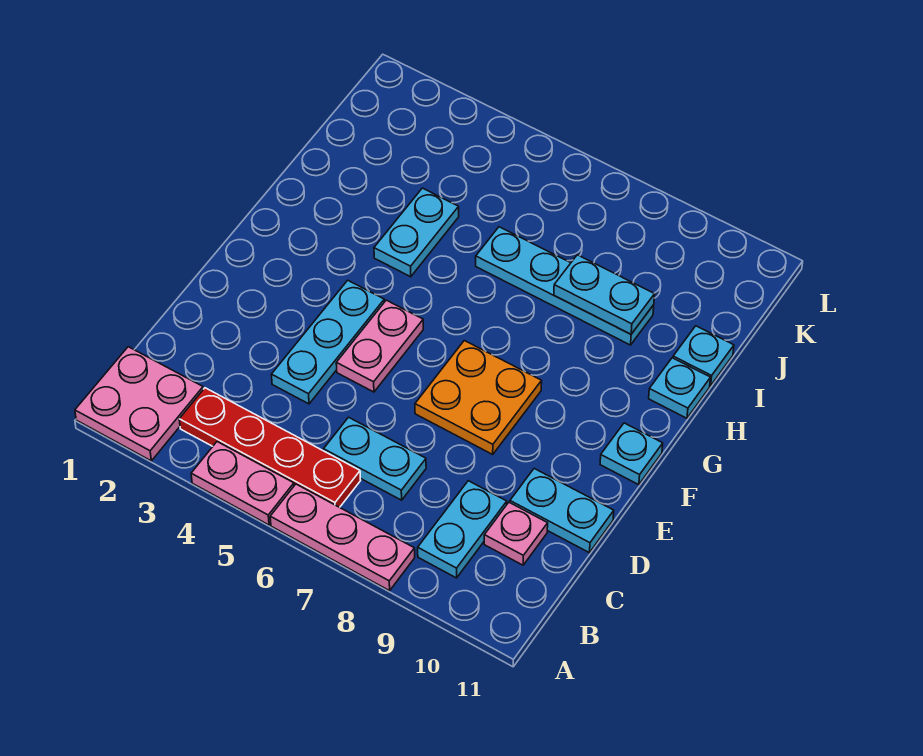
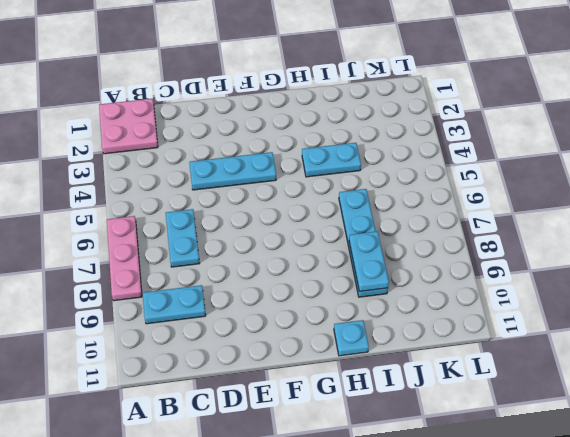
none -> pink 1x2 plate [191,442,294,525]
none -> red 1x4 plate [179,388,361,507]
none -> pink 1x1 plate [484,502,548,565]

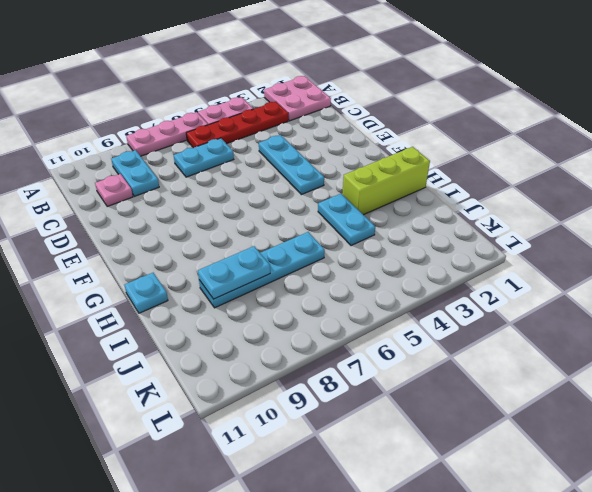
lime 1x3 brick [342,147,430,215] -> none
none -> cyan 1x2 plate [510,469,614,553]
none -> pink 1x2 plate [336,300,423,392]
none -> orange 2x2 plate [415,341,542,454]

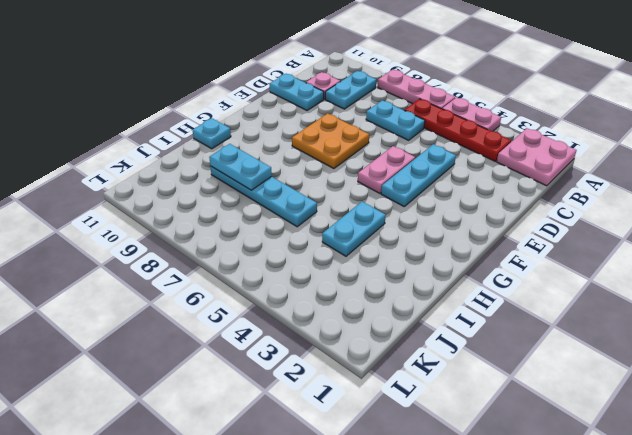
none -> cyan 1x1 plate [600,423,663,485]
none -> cyan 1x1 plate [673,326,734,386]

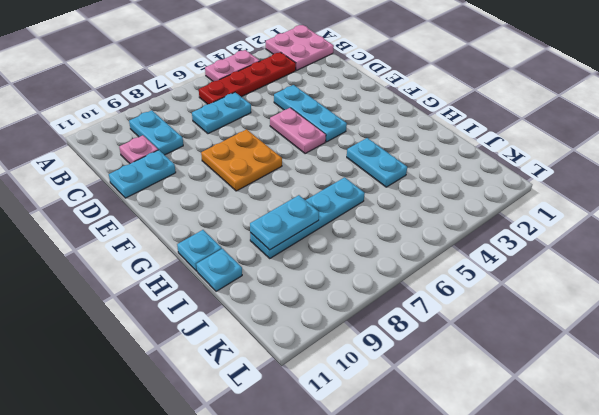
none -> pink 1x3 plate [270,484,415,591]
none -> cyan 1x1 plate [600,423,663,485]

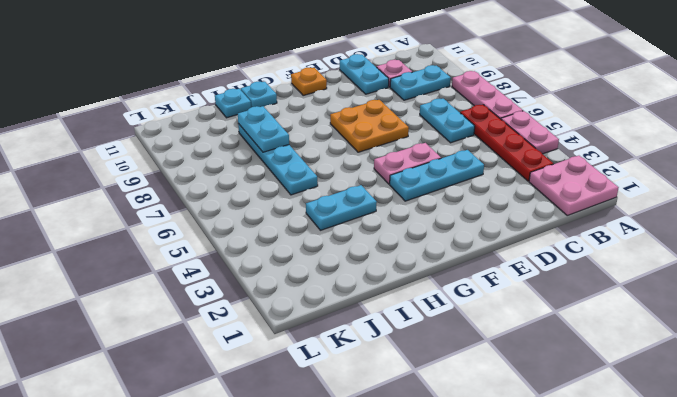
orange 1x1 plate [291,68,327,95] -> cyan 1x1 plate [600,423,663,485]

